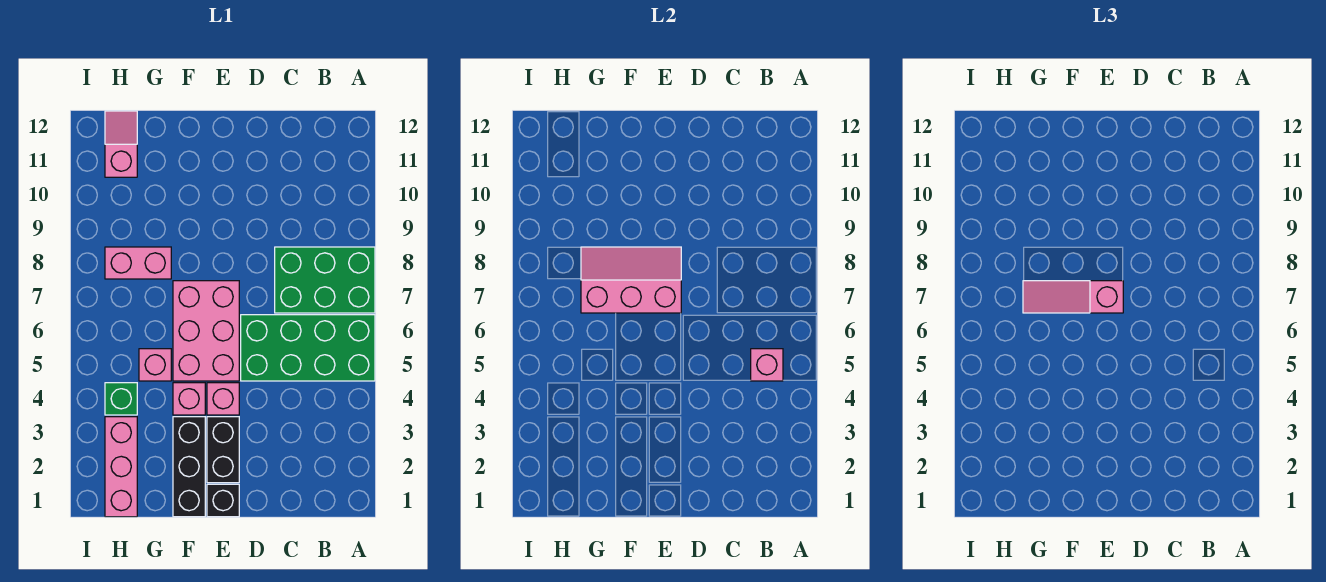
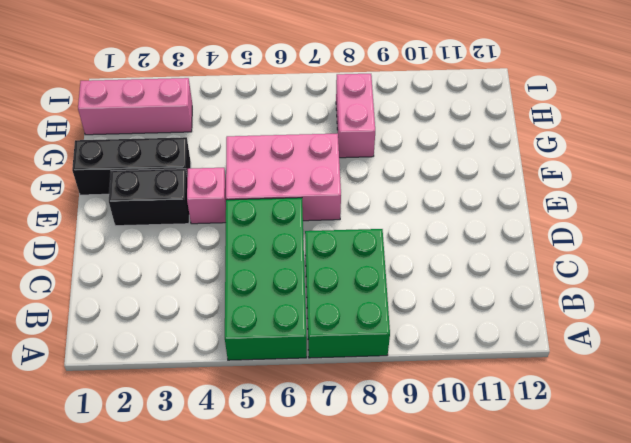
none -> black 1x1 brick [207,484,239,517]
none -> pink 1x1 brick [173,383,205,415]
none -> pink 1x1 brick [139,349,171,381]

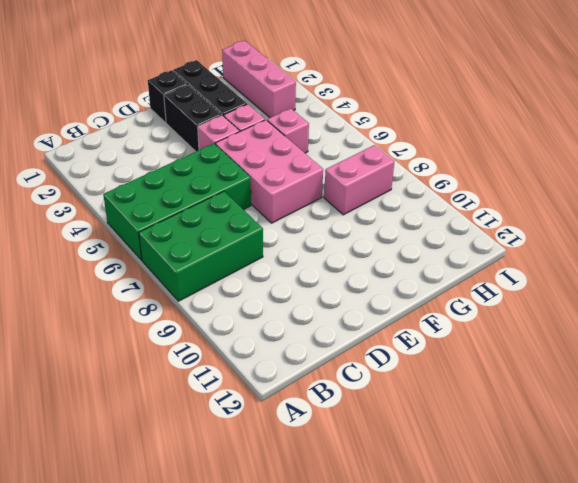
none -> green 1x1 brick [105,383,137,415]
none -> pink 1x2 slope [105,111,137,177]
none -> pink 1x1 brick [751,349,783,381]

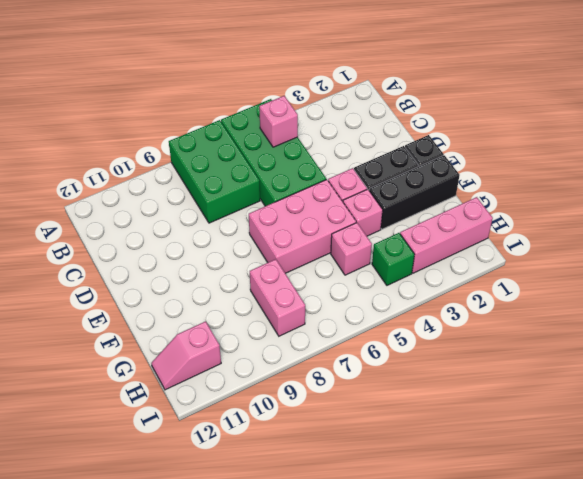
none -> pink 2x3 slope [581,247,681,313]
none -> pink 1x3 slope [1023,281,1123,313]

